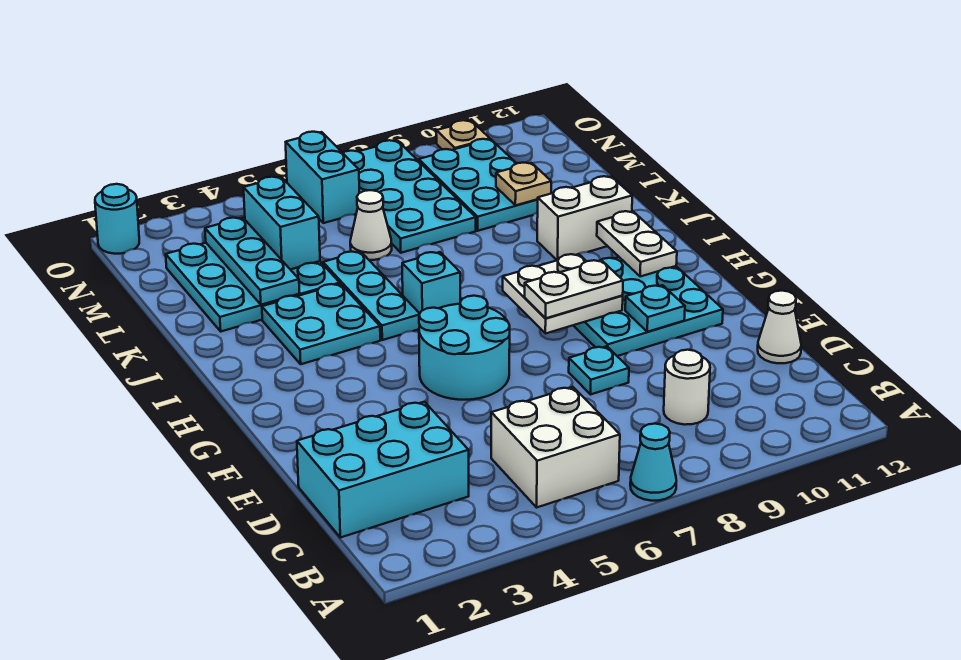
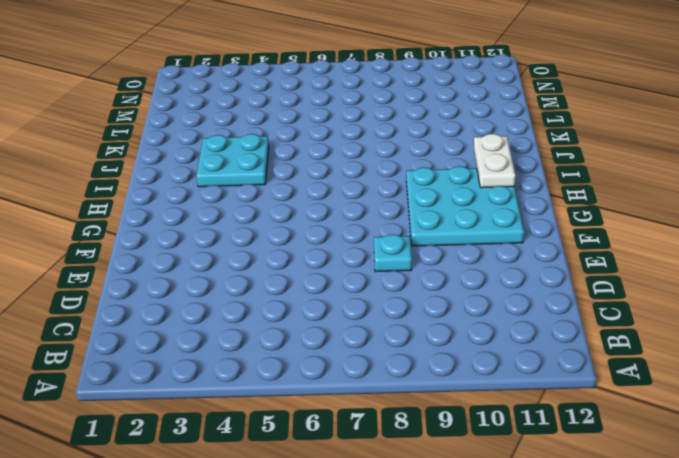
none -> cyan 1x1 cone [630,424,676,501]
none -> white 2x2 brick [491,387,620,507]
none -> cyan 2x3 brick [297,402,469,538]

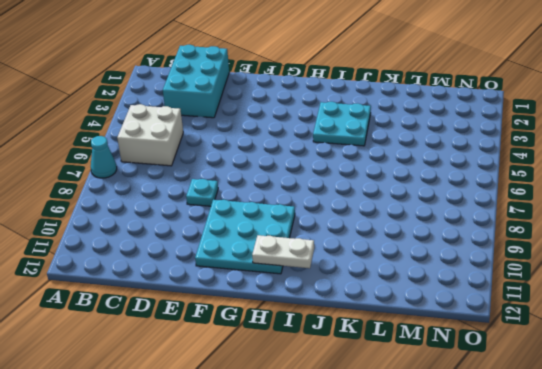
none -> white 1x1 round brick [664,350,710,425]
none -> white 1x1 cone [758,291,801,363]
none -> cyan 2x2 round brick [419,296,510,400]

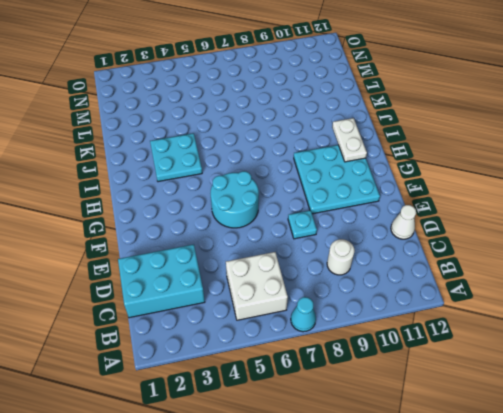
none -> cyan 1x3 plate [323,251,420,340]
none -> cyan 1x1 brick [402,252,460,313]
none -> white 1x2 brick [537,176,632,260]

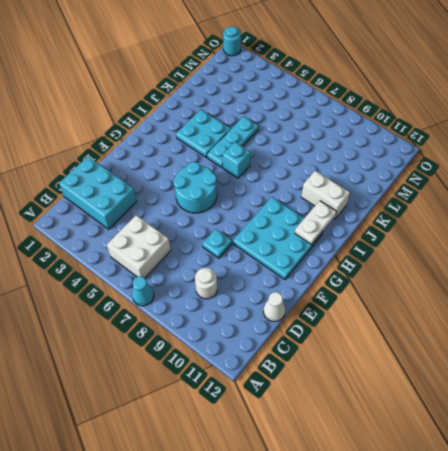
none -> cyan 3x3 plate [166,243,340,331]
none -> white 1x1 cone [350,190,392,260]
none -> cyan 2x4 plate [343,140,476,253]

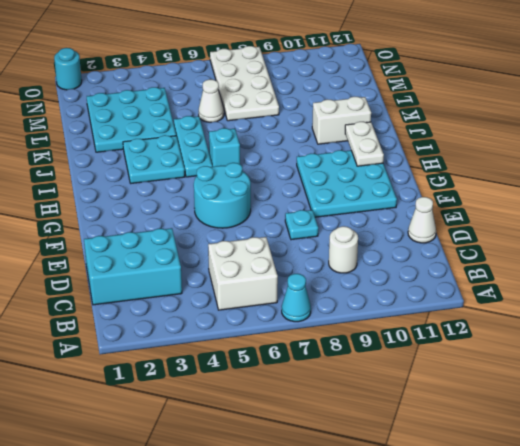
white 2x4 plate [210,46,279,121] -> cyan 2x4 plate [343,140,476,253]
none -> cyan 2x3 plate [419,139,538,231]
none -> cyan 1x2 brick [286,132,359,223]
none -> tan 1x1 plate [436,120,490,150]

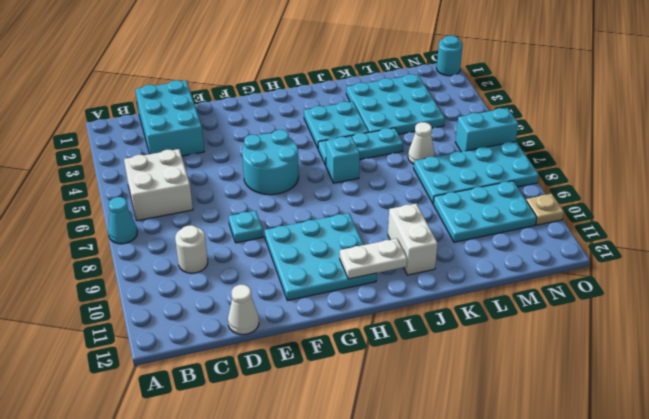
none -> cyan 1x1 plate [625,285,685,332]
none -> white 2x2 plate [503,254,623,334]
none -> cyan 1x3 plate [205,218,300,305]

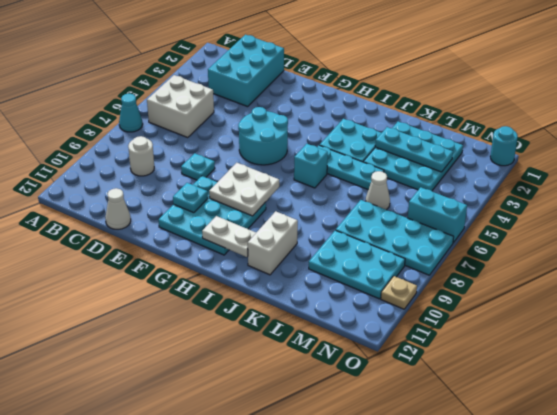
none -> cyan 1x2 brick [244,177,320,269]
none -> tan 1x1 plate [496,163,551,205]
none -> white 1x2 plate [525,260,623,318]

